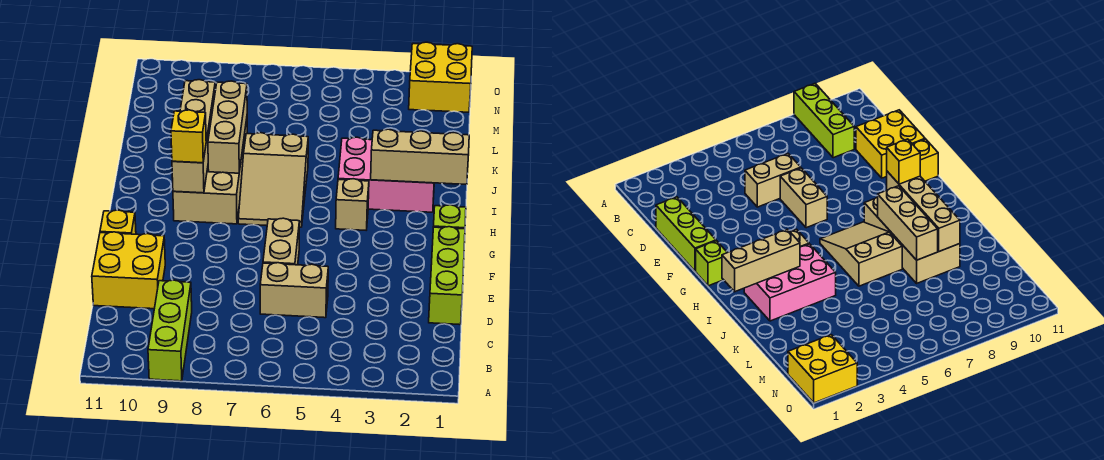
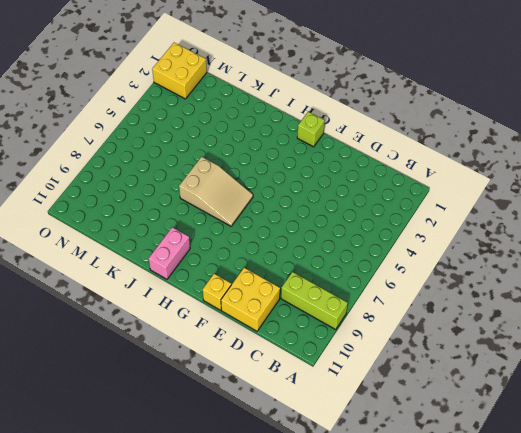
pink 1x2 brick [149,227,190,279] -> none
none -> lime 1x3 brick [429,227,465,325]
none -> tan 1x2 brick [260,263,328,318]
none -> tan 1x2 brick [263,218,299,265]

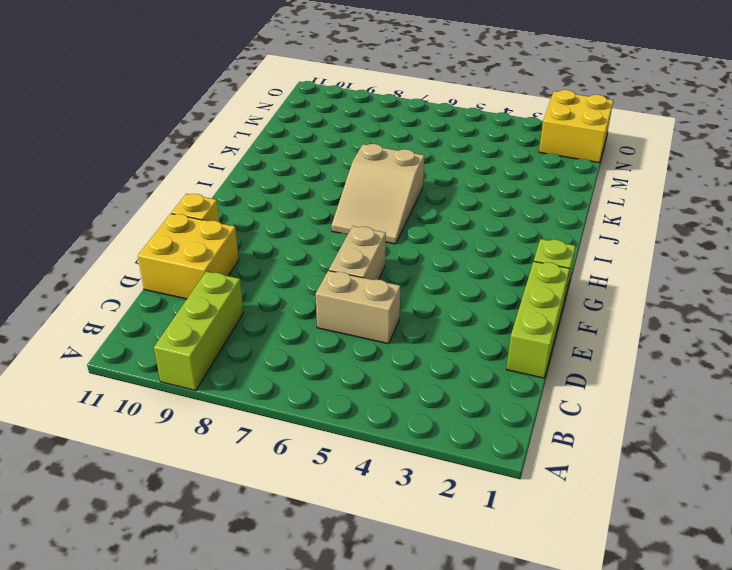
none -> tan 1x1 brick [336,179,369,230]
none -> tan 2x4 brick [173,119,247,224]
none -> pink 2x3 brick [338,137,434,212]

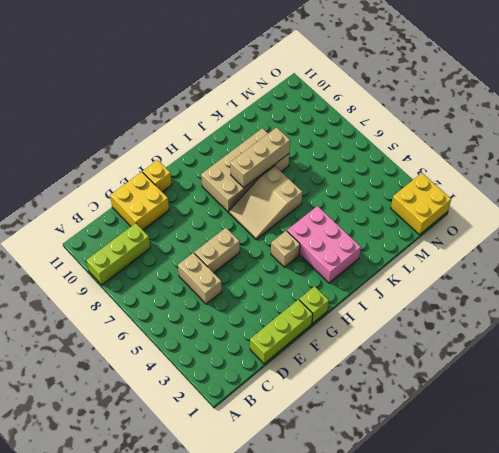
none -> tan 1x4 brick [172,80,215,193]
none -> tan 1x3 brick [371,129,469,185]
none -> yellow 1x1 brick [171,110,206,163]

